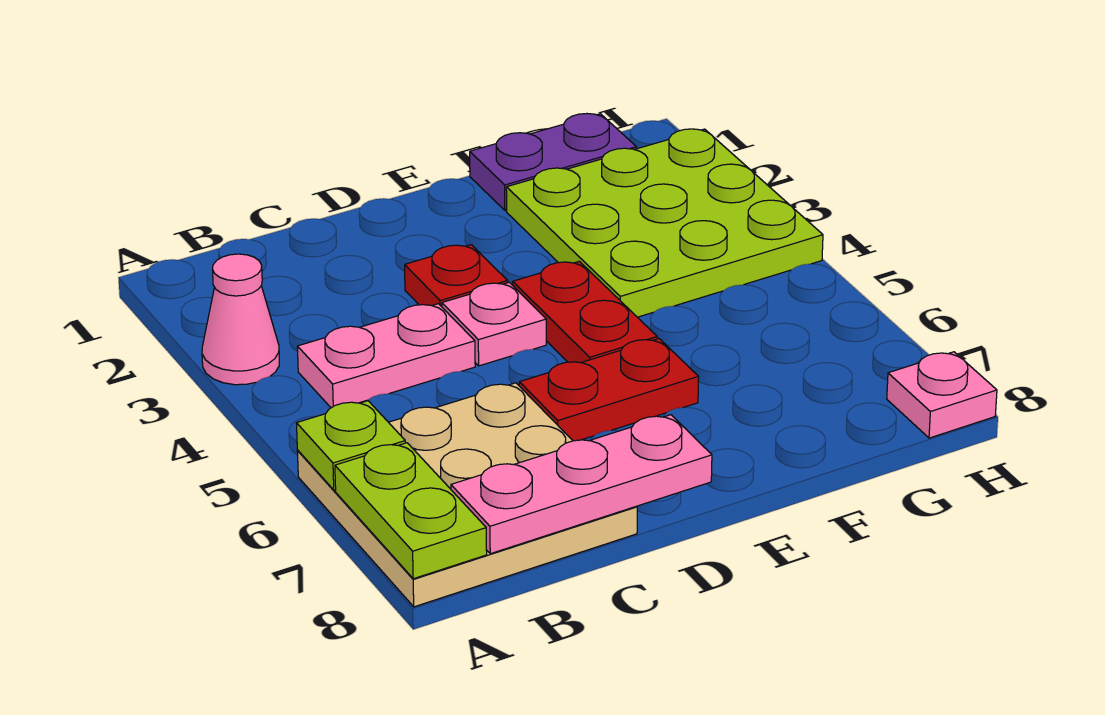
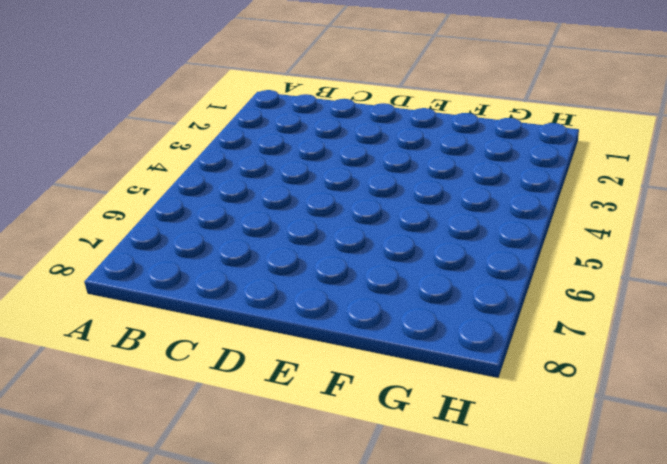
none -> pink 1x1 cone [202,254,279,385]
none -> tan 3x3 plate [297,383,637,607]
none -> pink 1x2 plate [297,304,475,408]

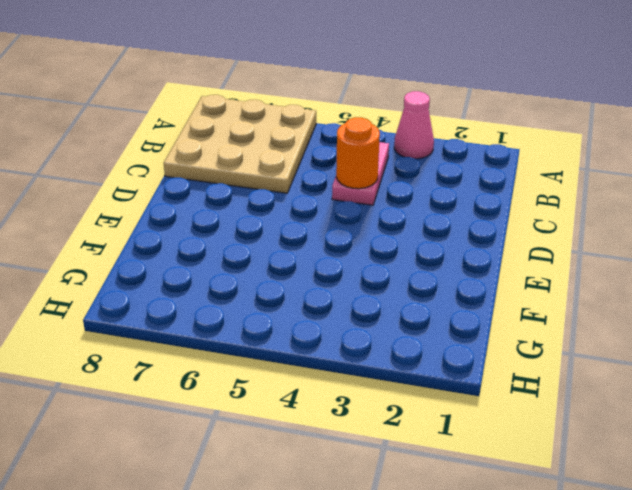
orange 1x1 round brick [336,117,380,189] -> none
none -> red 1x1 plate [405,245,508,307]
none -> pink 1x1 plate [442,282,546,366]
none -> red 1x2 plate [519,339,699,441]

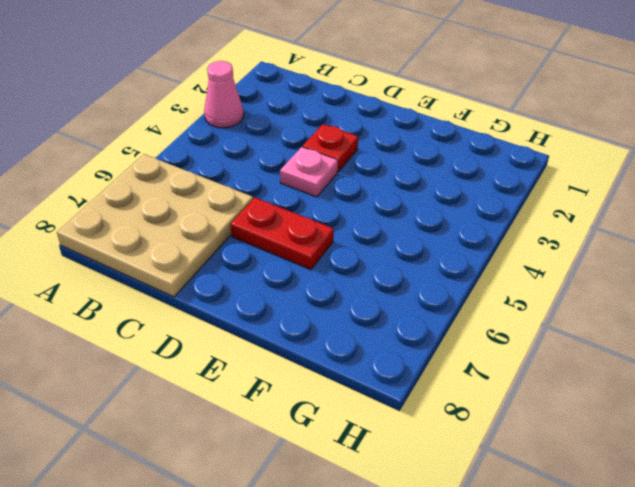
none -> pink 1x2 plate [297,304,475,408]
none -> red 1x2 plate [513,261,657,363]
none -> purple 1x2 plate [470,114,636,210]

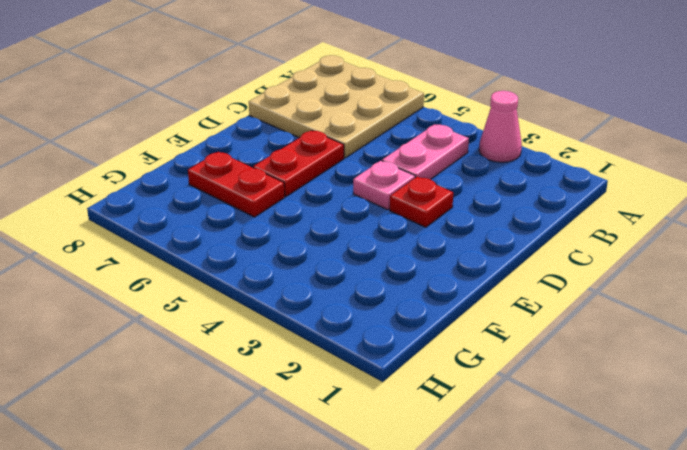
red 1x2 plate [188,152,285,217] -> red 1x2 plate moved to [513,261,657,363]
none -> purple 1x2 plate [470,114,636,210]
none -> lime 3x3 plate [506,129,823,317]
none -> pink 1x1 plate [887,352,997,438]

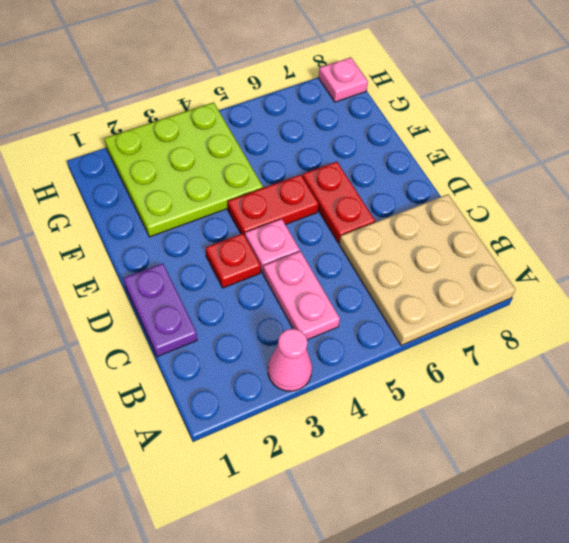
purple 1x2 plate [123,263,197,357] -> purple 1x2 plate moved to [470,114,636,210]
none -> lime 1x1 plate [297,401,405,490]
none -> lime 1x2 plate [335,443,487,579]
none -> pink 1x3 plate [451,415,712,554]

